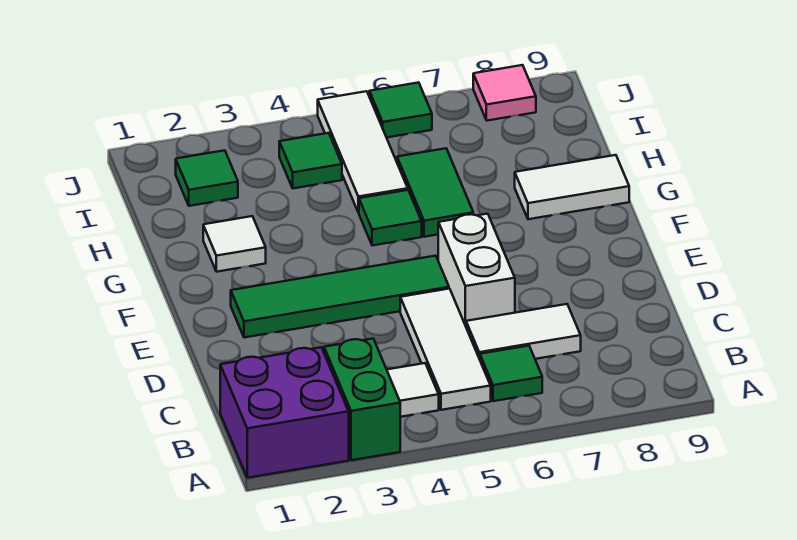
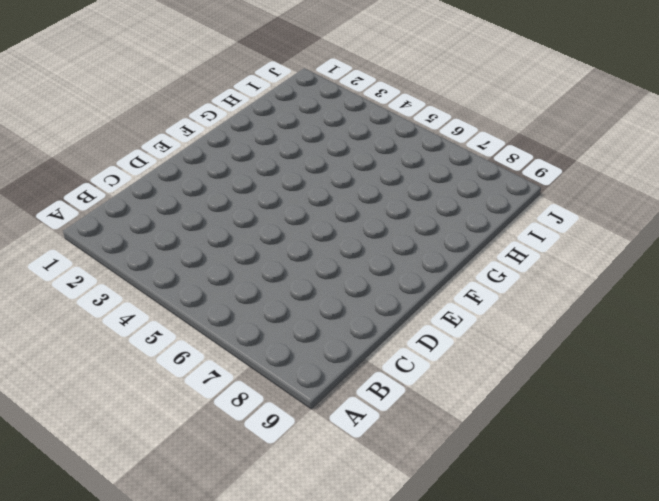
none -> purple 2x2 brick [220,347,349,478]
none -> green 1x2 brick [324,339,400,460]
none -> white 1x1 tile [387,363,439,417]

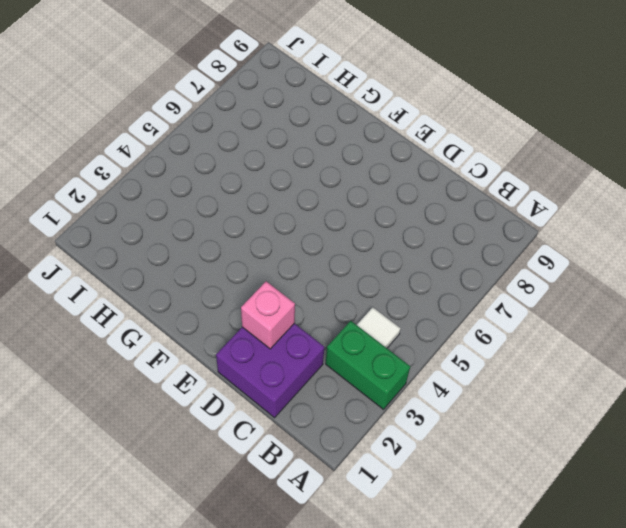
purple 2x2 brick [216,323,324,418] -> purple 2x2 brick moved to [220,347,349,478]
pink 1x1 brick [241,281,295,349] -> none
none -> white 1x3 tile [400,289,491,410]
none -> green 1x1 tile [480,346,542,401]
none -> white 1x2 tile [466,304,581,359]

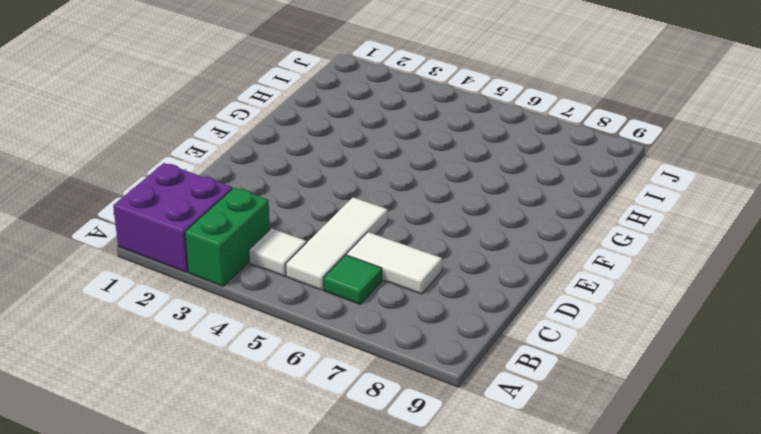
none -> white 1x2 brick [438,214,515,326]
none -> green 1x4 tile [231,256,449,337]
none -> white 1x1 tile [203,216,266,272]

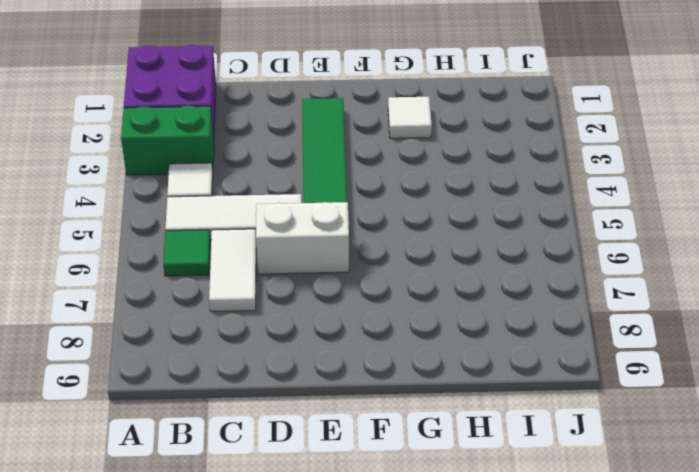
none -> green 1x1 tile [359,190,422,246]
none -> green 1x2 tile [397,148,473,237]
none -> white 1x2 tile [515,155,629,219]

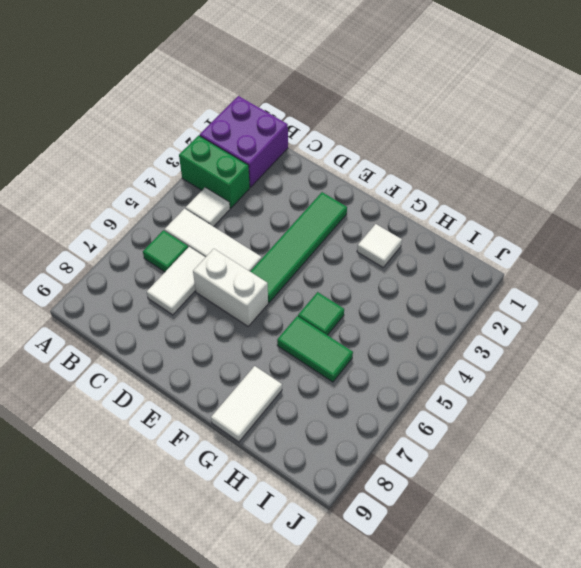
none -> white 1x3 tile [318,91,408,213]
none -> green 1x1 tile [176,150,238,206]
none -> green 1x1 tile [279,133,342,188]

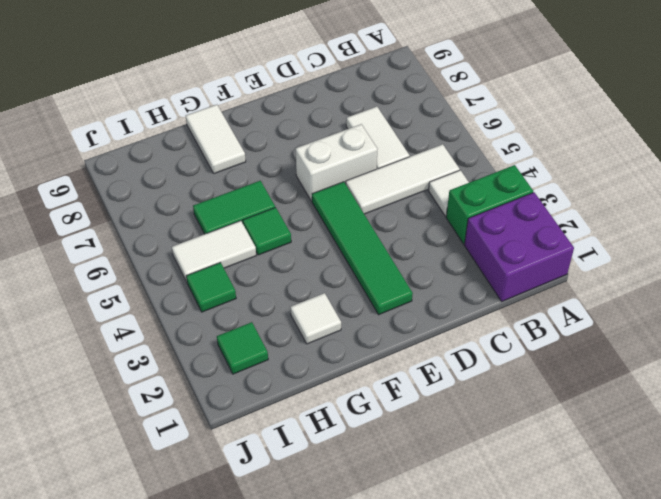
white 1x2 tile [172,221,256,282] -> white 1x3 tile [318,91,408,213]
none -> green 1x1 tile [480,346,542,401]
none -> green 1x1 tile [369,83,432,138]
none -> pink 1x1 tile [473,65,536,121]

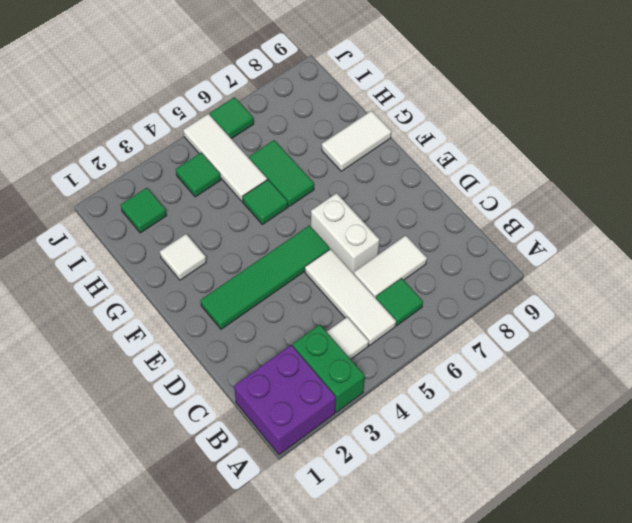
none -> pink 1x1 tile [473,65,536,121]

